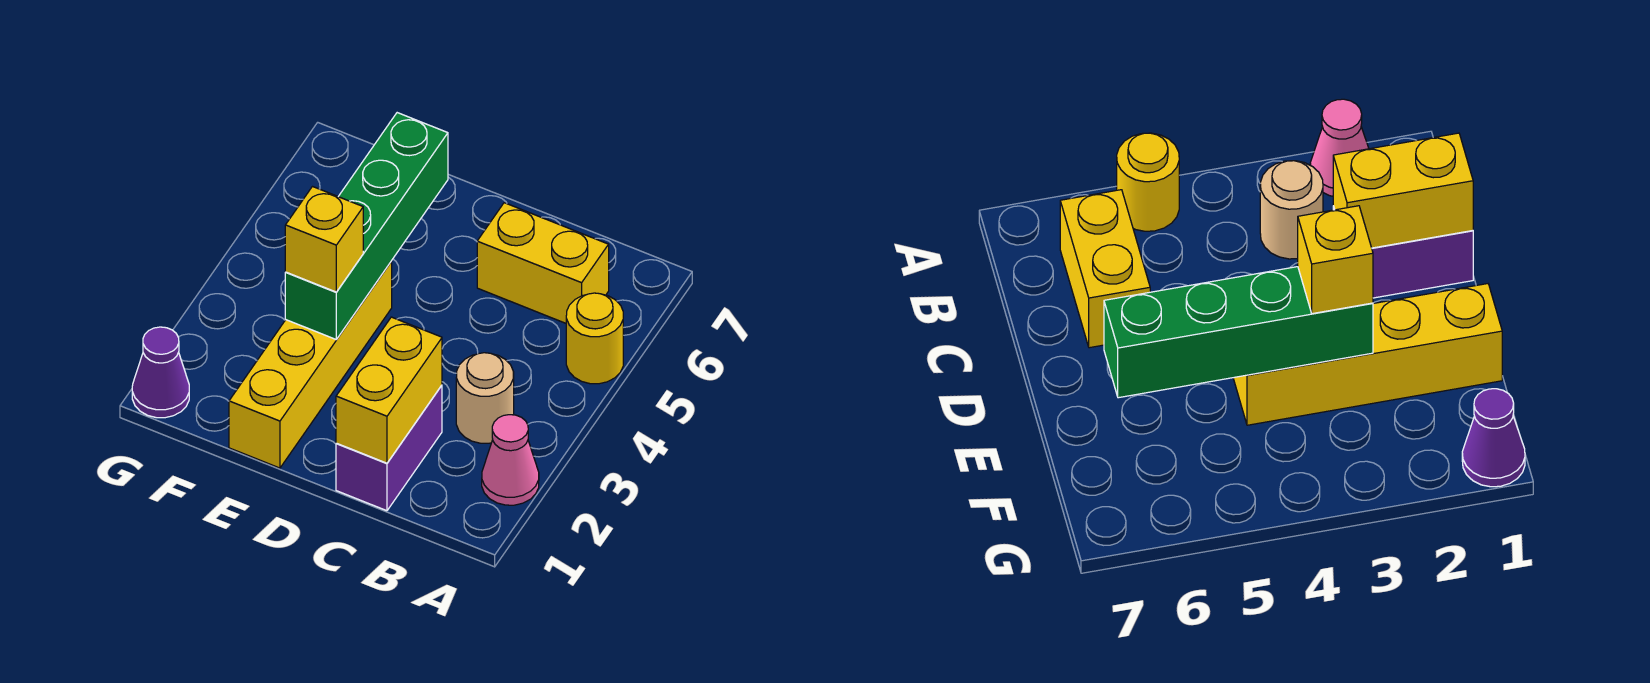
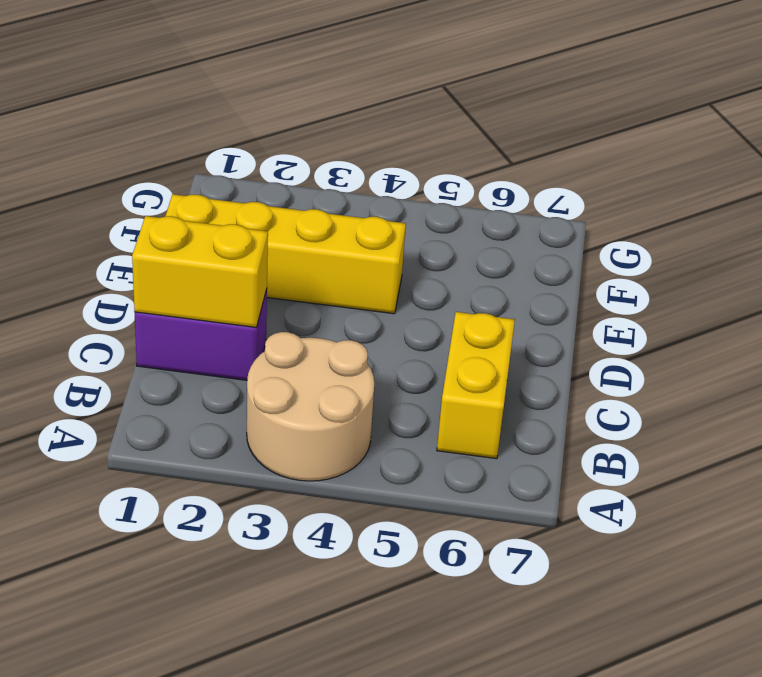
tan 2x2 round brick [247,332,374,481] -> tan 1x1 round brick [456,353,514,443]
none -> pink 1x1 cone [482,415,539,505]
none -> yellow 1x1 round brick [566,293,623,384]

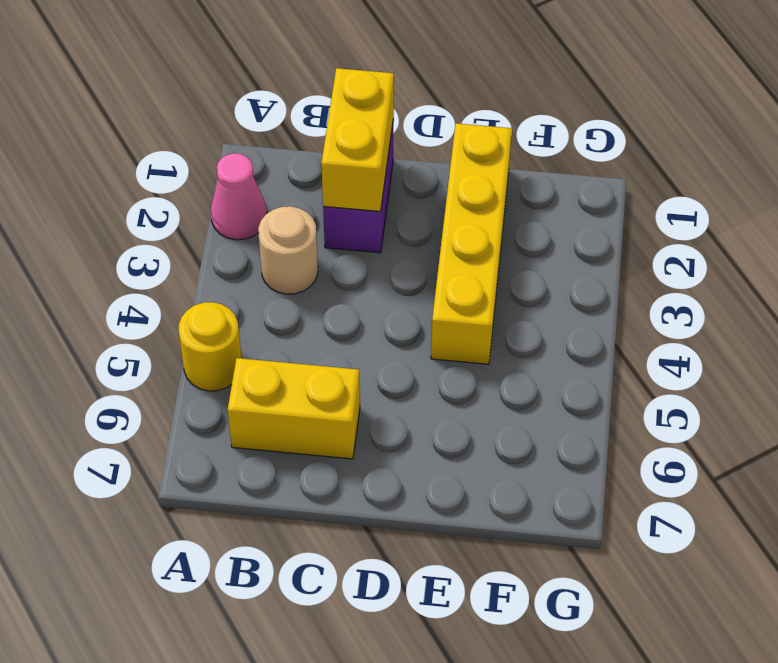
none -> purple 1x1 cone [132,327,189,418]
none -> green 1x4 brick [285,113,448,340]

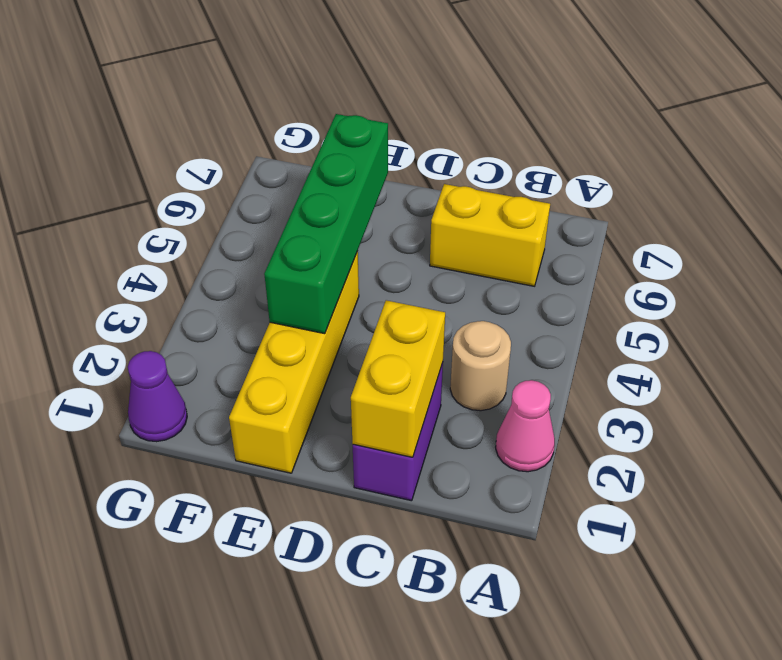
none -> yellow 1x1 round brick [566,293,623,384]
none -> yellow 1x1 brick [285,187,363,292]

